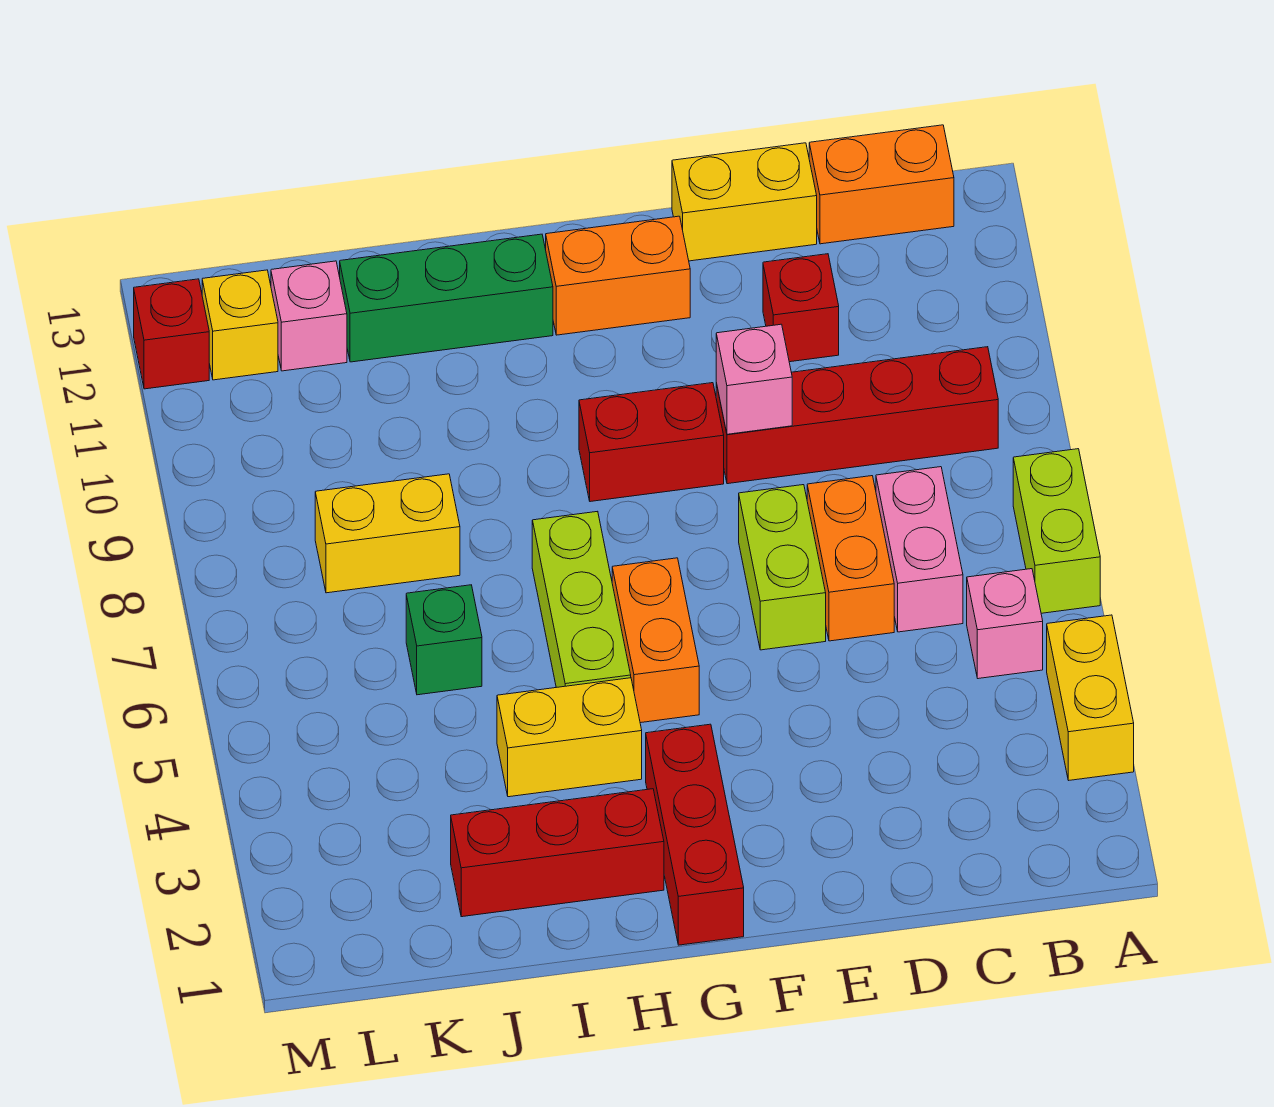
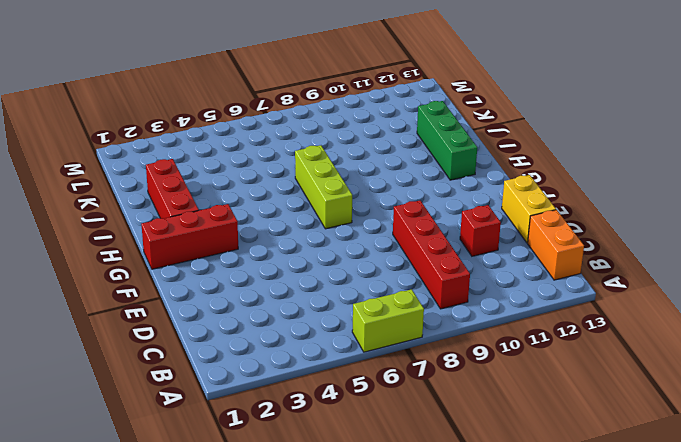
lime 1x3 brick [295,145,352,229] -> lime 1x3 brick turned to [532,511,631,687]
none -> yellow 1x2 brick [1047,615,1134,780]
none -> pink 1x1 brick [967,569,1043,679]
none -> pink 1x2 brick [876,467,963,632]

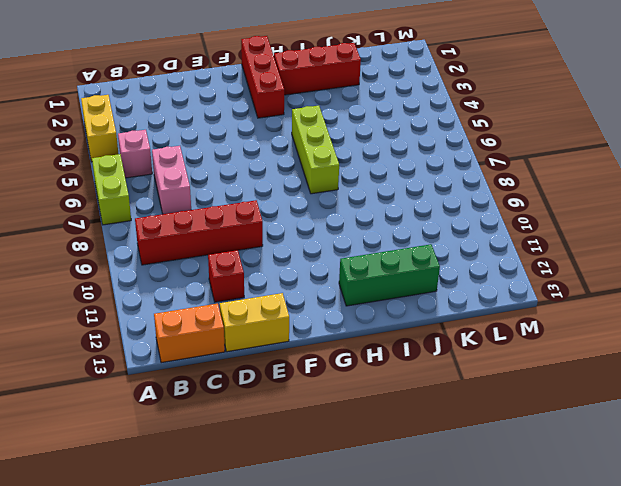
none -> orange 1x2 brick [807,476,894,641]
none -> lime 1x2 brick [739,485,826,650]
none -> red 1x2 brick [579,383,724,502]

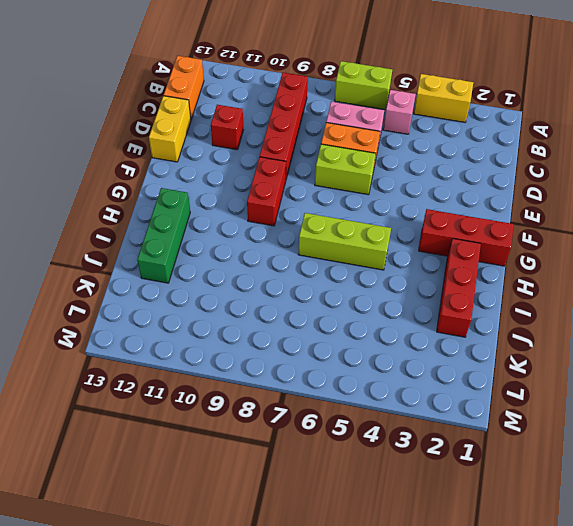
none -> orange 1x2 brick [546,216,690,335]
none -> orange 1x2 brick [612,558,699,723]
none -> yellow 1x2 brick [497,678,642,797]

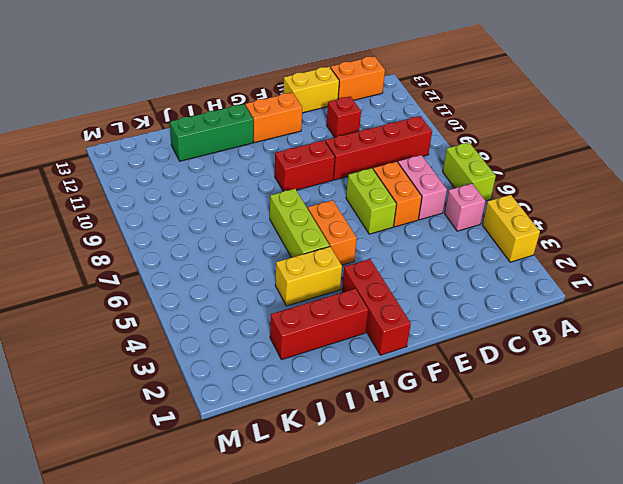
none -> green 1x1 brick [406,585,482,695]
none -> yellow 1x2 brick [315,474,460,593]
none -> pink 1x1 brick [271,261,347,371]

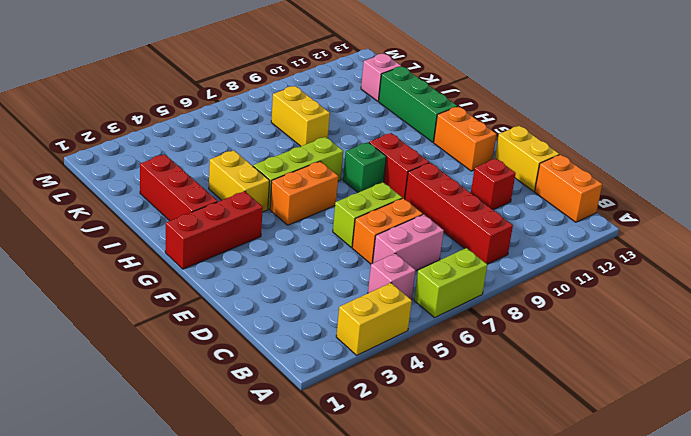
green 1x1 brick [343,142,386,193] -> green 1x1 brick moved to [406,585,482,695]
none -> yellow 1x1 brick [202,270,278,380]
none -> red 1x1 brick [134,279,209,389]
none -> pink 1x1 brick [716,324,792,434]

